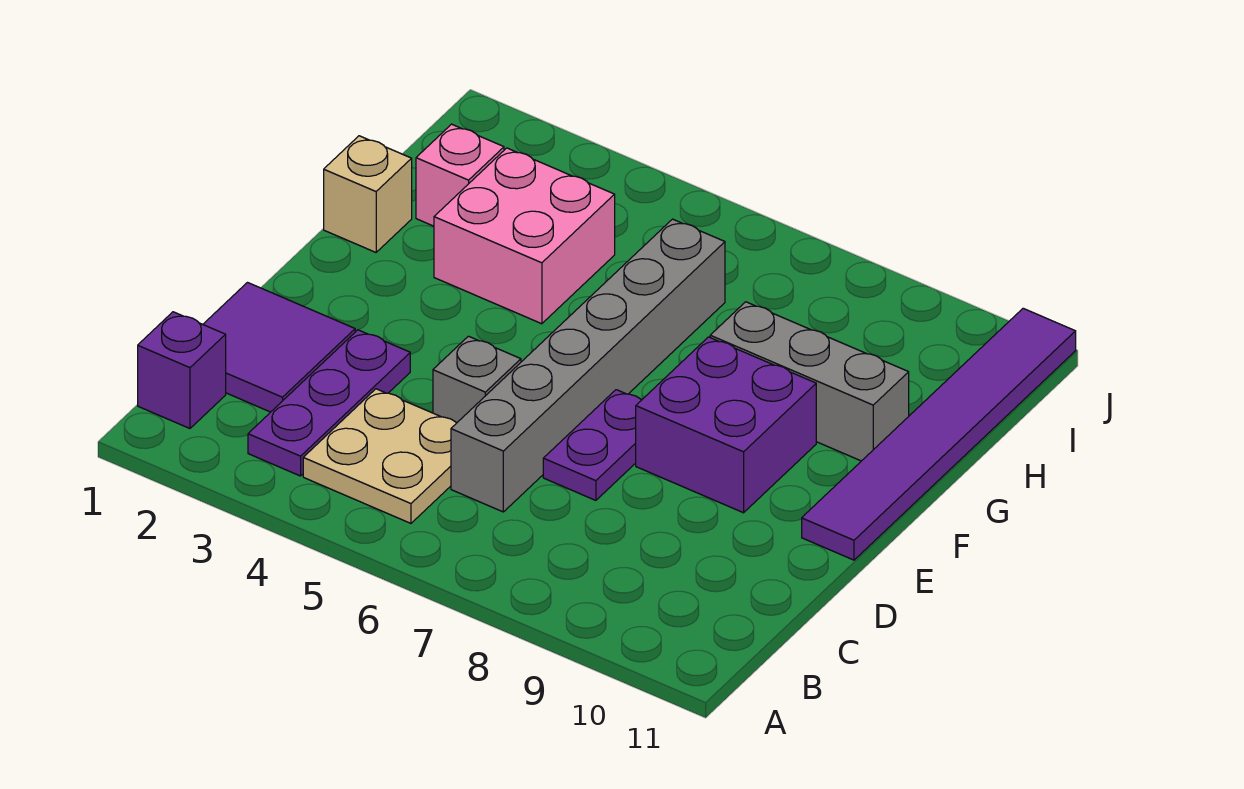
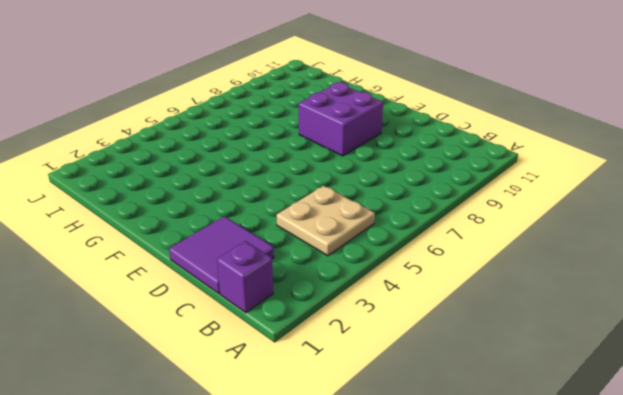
none -> purple 1x3 plate [248,330,410,476]
none -> grey 1x6 brick [451,219,725,512]
none -> grey 1x1 brick [433,336,521,423]

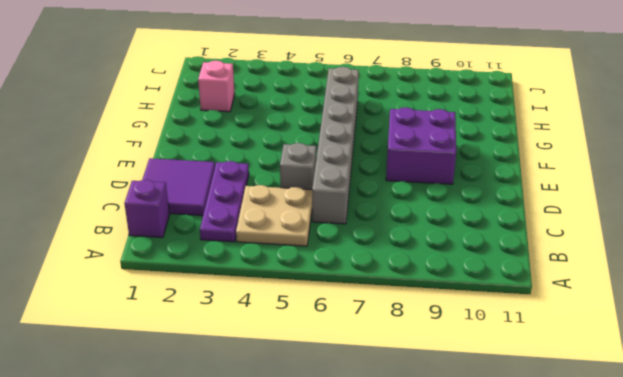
none -> purple 1x2 plate [543,390,641,500]
none -> purple 1x6 tile [802,308,1076,560]
none -> tan 1x1 brick [324,136,412,252]

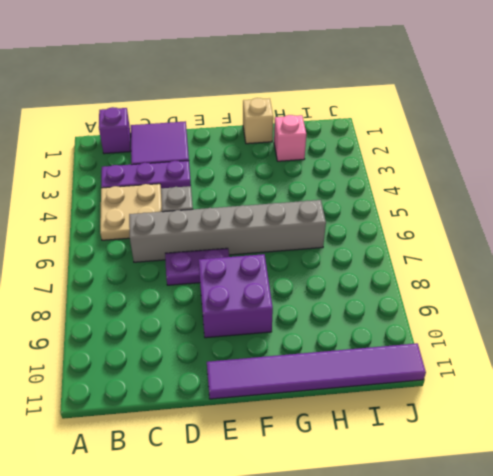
none -> pink 2x2 brick [434,148,615,324]
none -> grey 1x3 brick [710,302,909,461]

